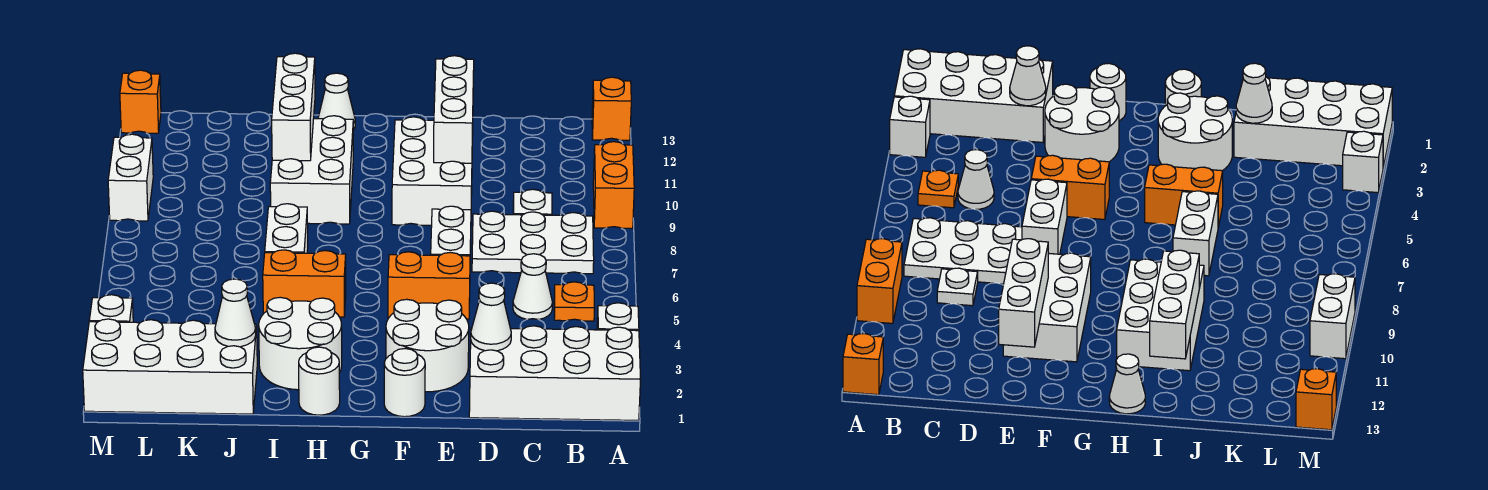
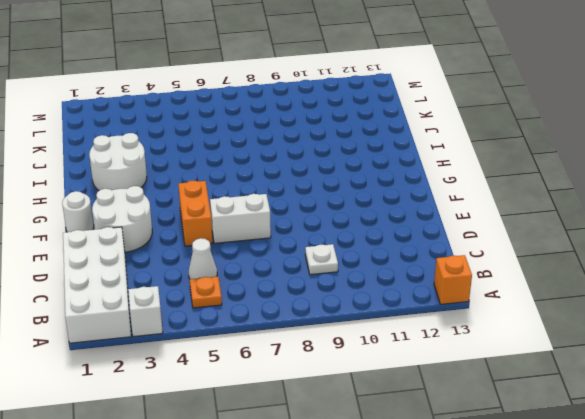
none -> orange 1x2 brick [593,142,634,229]
none -> white 2x3 plate [472,211,594,274]
none -> white 2x3 brick [392,117,473,225]

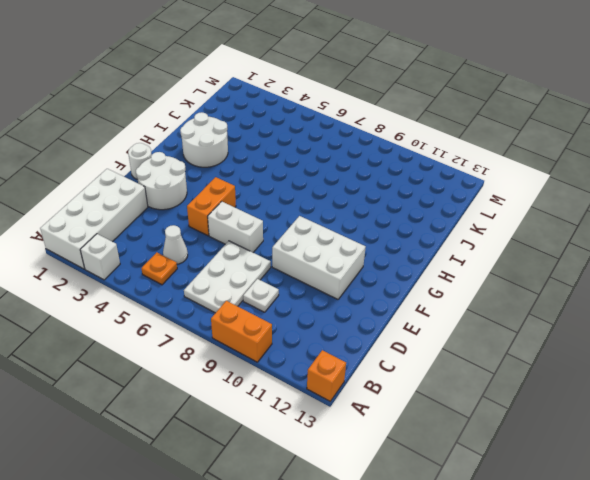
none -> white 1x1 round brick [299,347,340,415]
none -> orange 1x2 brick [263,250,346,317]
none -> white 2x3 brick [270,116,353,224]

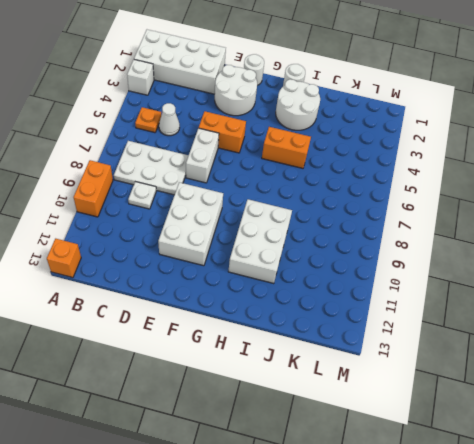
none -> white 1x1 cone [318,73,355,130]
none -> white 1x2 brick [265,204,308,253]
none -> white 2x4 brick [83,319,257,414]

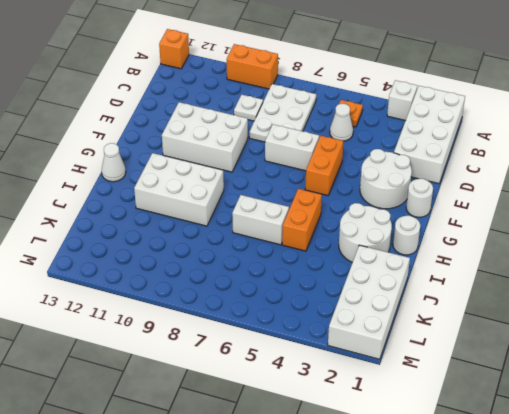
none -> white 1x1 brick [89,295,133,322]
none -> white 1x2 brick [108,134,153,221]
none -> orange 1x1 brick [120,70,161,133]

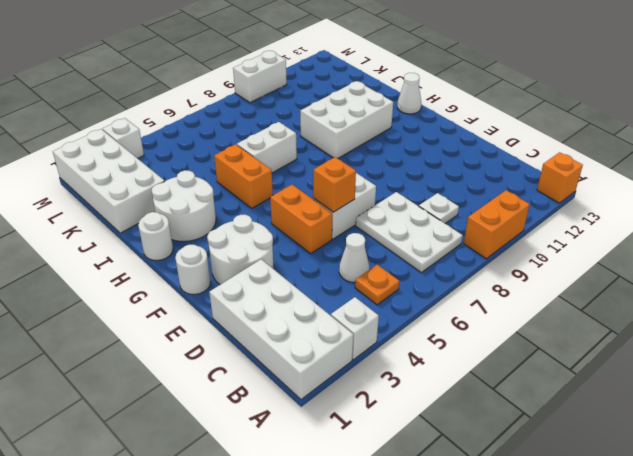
orange 1x1 brick [313,157,356,212] -> orange 1x1 brick moved to [120,70,161,133]
none -> white 2x3 brick [392,117,473,225]
none -> white 1x1 cone [471,283,511,351]
none -> white 1x3 brick [434,56,474,163]

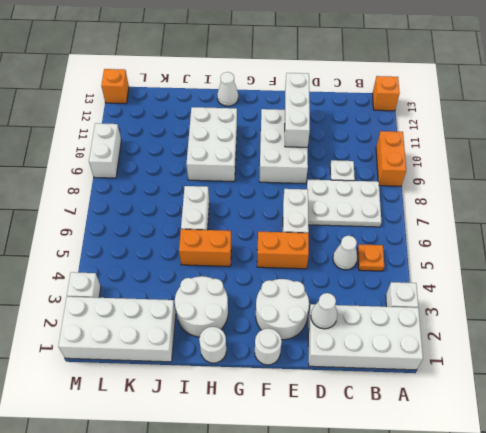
none -> white 1x3 brick [272,53,315,161]
none -> white 1x1 cone [215,279,256,347]

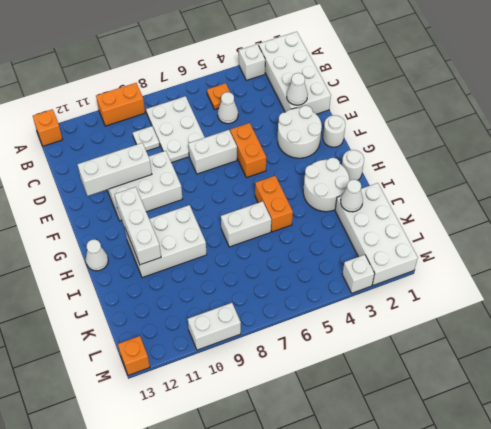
white 1x3 brick [115,187,161,265] -> white 1x3 brick turned to [272,53,315,161]

